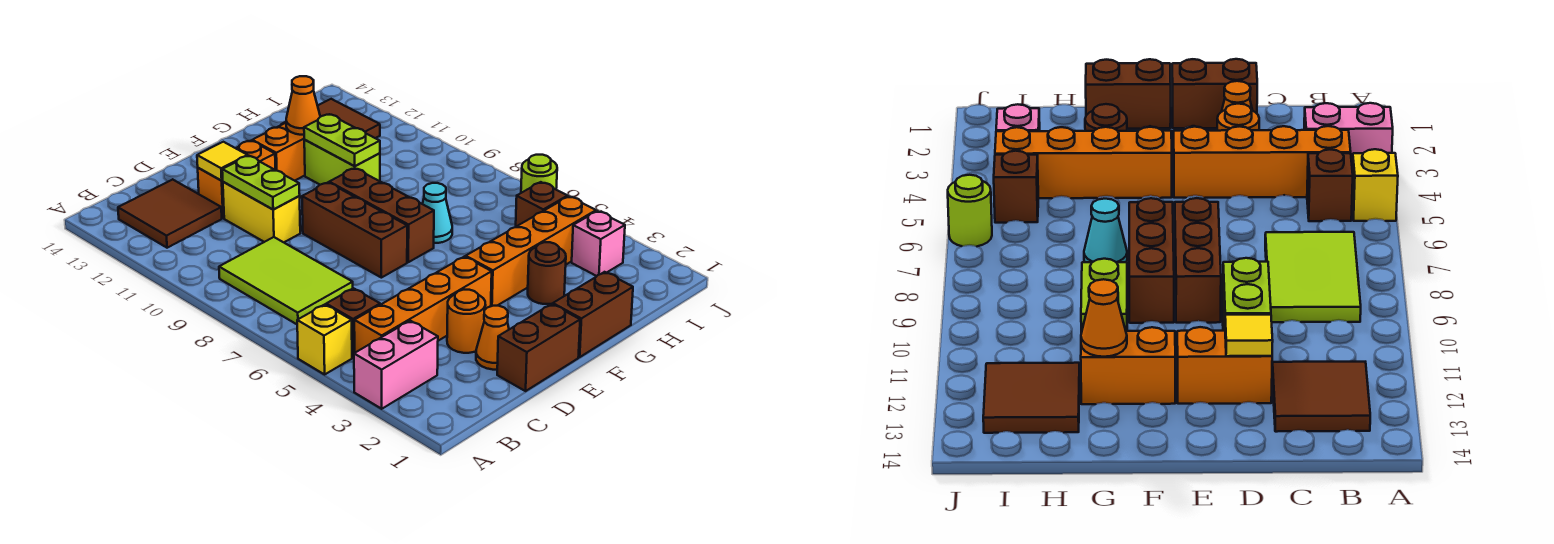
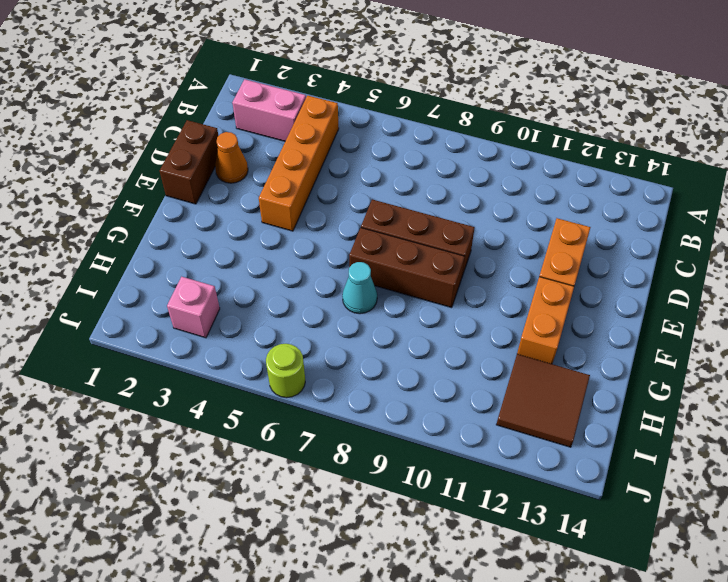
pink 1x2 brick [232,79,306,141] -> pink 1x2 brick turned to [354,321,438,409]
none -> yellow 1x1 brick [297,305,352,374]
none -> brown 1x1 brick [326,288,380,358]
none -> lime 2x3 tile [219,237,353,324]

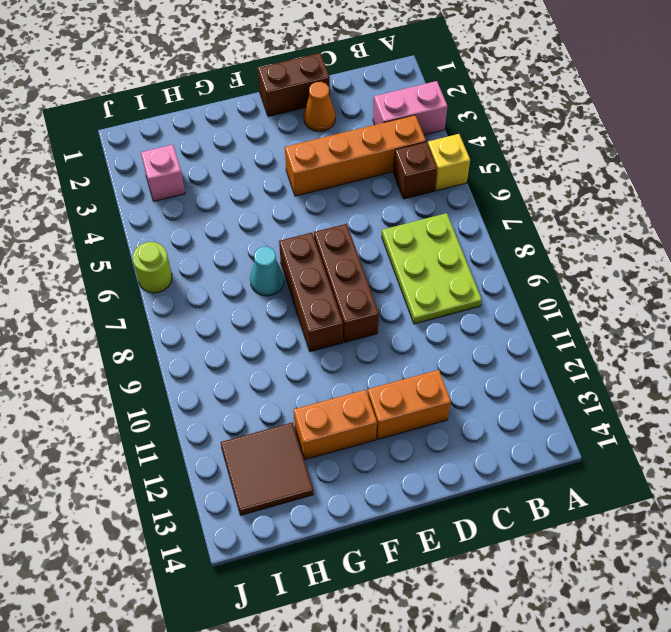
lime 2x3 plate [382,213,482,324] -> lime 2x3 tile [219,237,353,324]
none -> brown 2x2 tile [118,179,222,248]
none -> orange 1x1 round brick [447,290,485,353]
none -> yellow 1x2 brick [223,182,300,242]

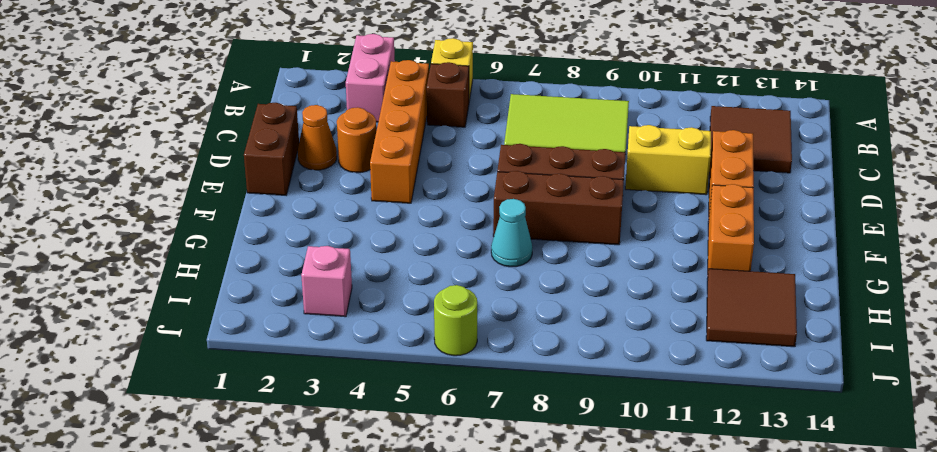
none -> brown 1x2 brick [553,272,633,357]
none -> orange 1x4 brick [466,197,596,306]
none -> brown 1x1 round brick [528,242,566,304]

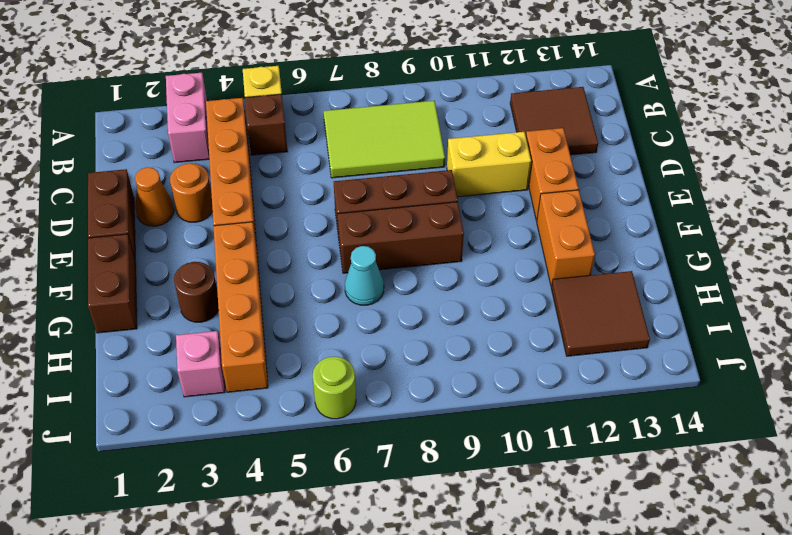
none -> lime 1x2 brick [304,140,380,185]
none -> brown 1x1 brick [516,182,568,226]
none -> lime 1x2 plate [222,156,300,210]

